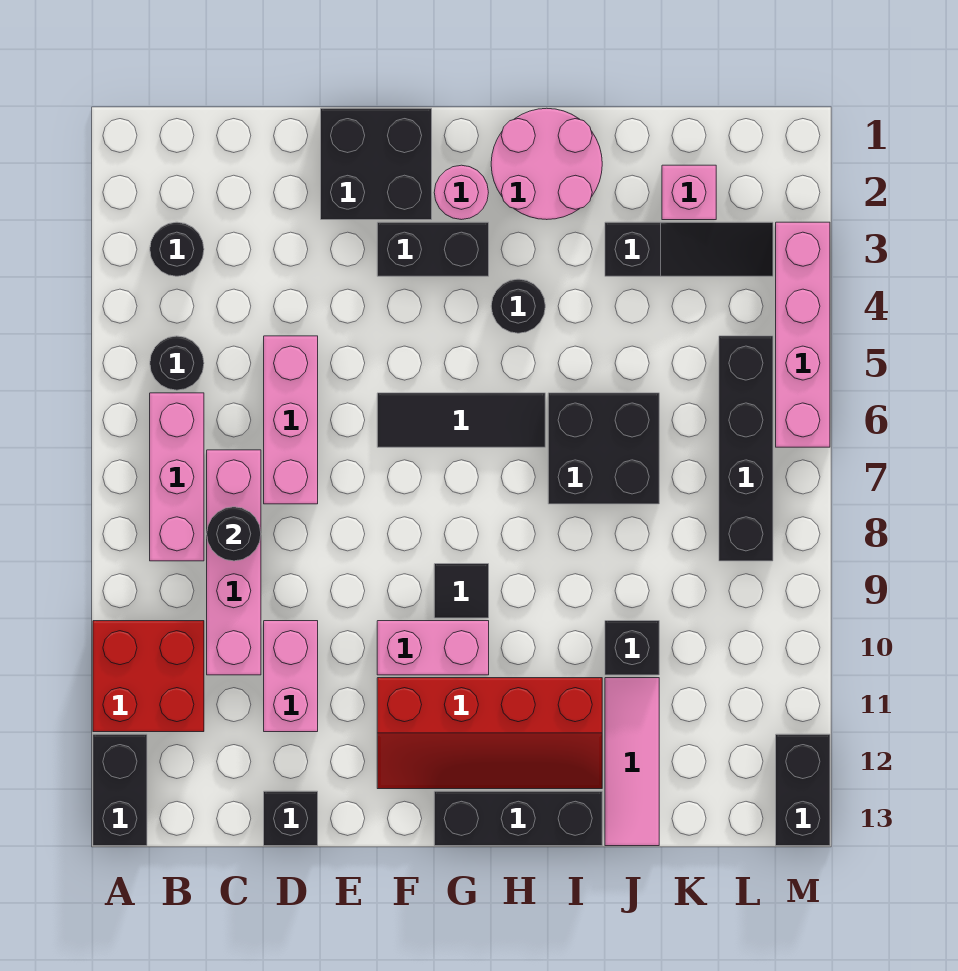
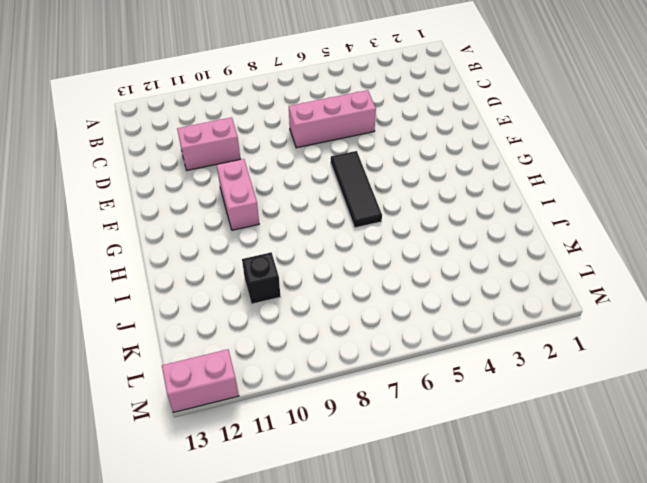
pink 1x2 brick [162,349,239,412] -> black 1x2 brick [776,734,830,846]
none -> red 2x2 brick [93,621,204,732]
none -> black 1x2 brick [93,734,147,846]
none -> black 1x1 round brick [150,222,204,276]

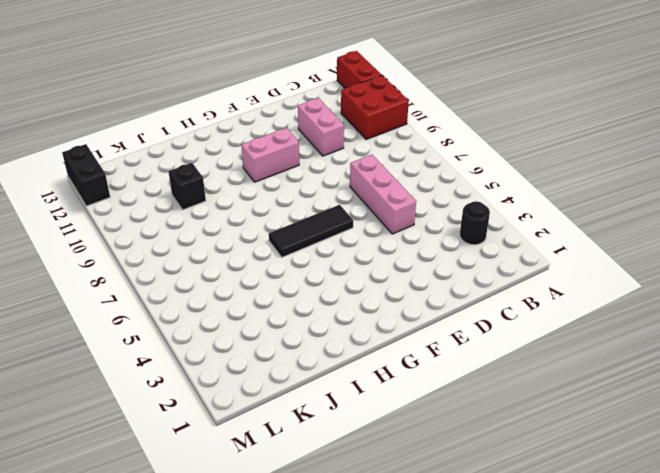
red 1x2 brick [337,51,381,88] -> black 1x2 brick [93,734,147,846]
none -> black 1x1 round brick [150,336,204,390]
none -> pink 1x3 brick [150,393,204,561]
none -> pink 1x4 brick [207,450,261,675]

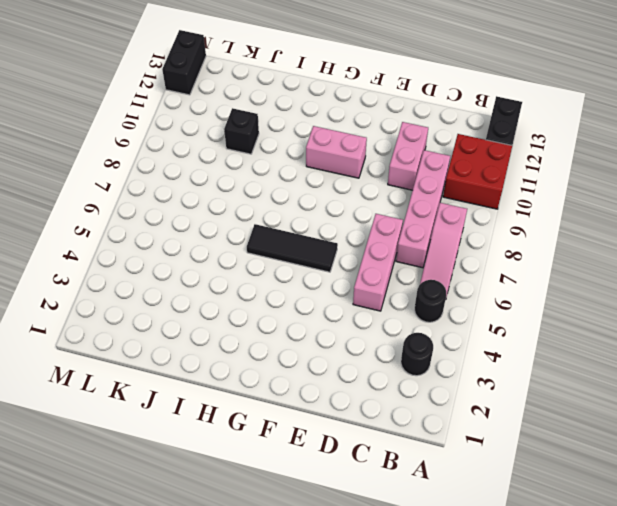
pink 1x3 slope [420,203,467,297] -> pink 1x3 brick [150,393,204,561]
none -> black 1x1 brick [264,791,318,846]
none -> black 2x2 brick [321,108,432,220]
none -> black 1x2 brick [377,222,489,276]

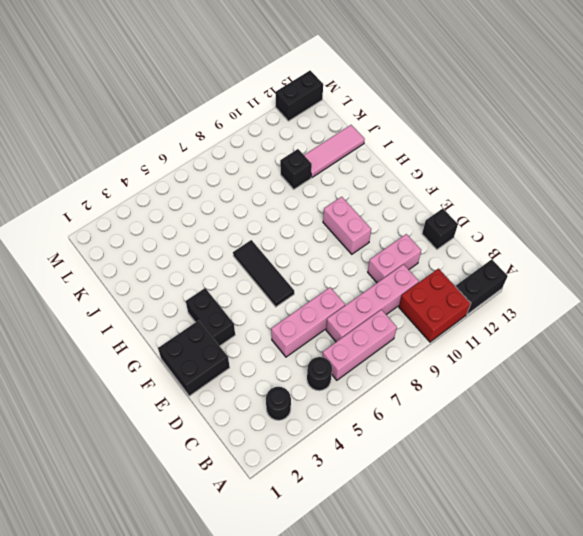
none -> red 2x4 slope [377,678,602,789]
none -> pink 1x1 round brick [434,165,488,220]
none -> black 1x1 tile [434,564,489,618]

